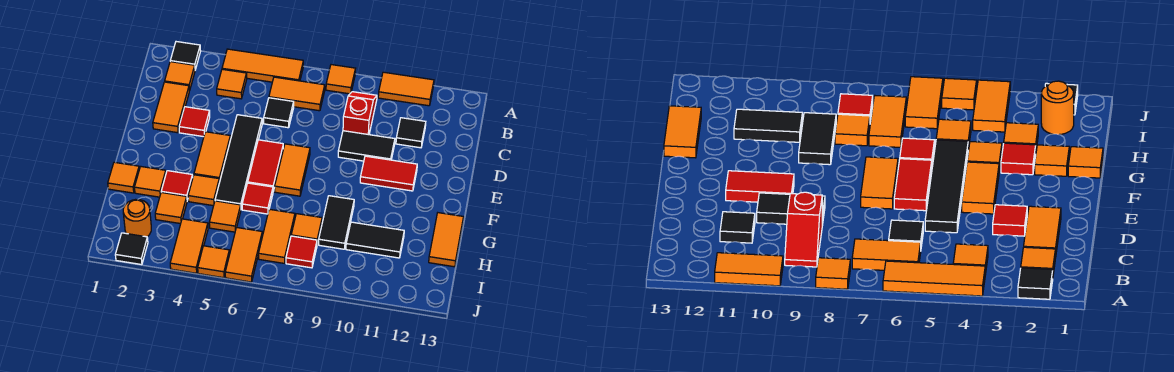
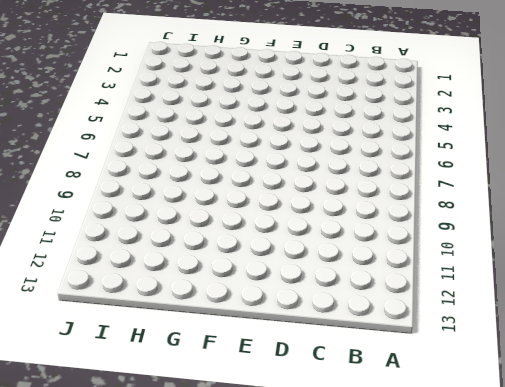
none -> black 1x1 tile [170,42,201,70]
none -> orange 1x3 tile [222,49,303,82]
none -> orange 1x1 tile [326,65,355,94]
none -> orange 1x2 tile [378,72,434,106]

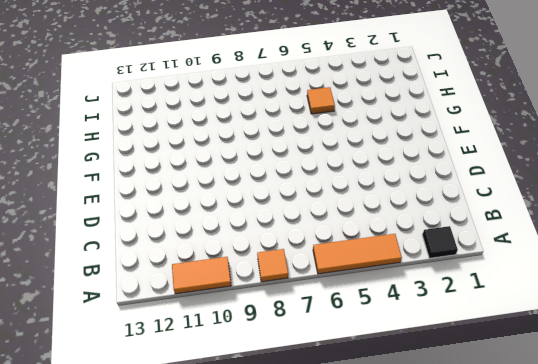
none -> orange 1x1 tile [165,62,195,91]
none -> orange 1x1 tile [217,69,247,99]
none -> orange 1x2 tile [269,77,325,111]
none -> red 1x2 slope [343,92,377,135]

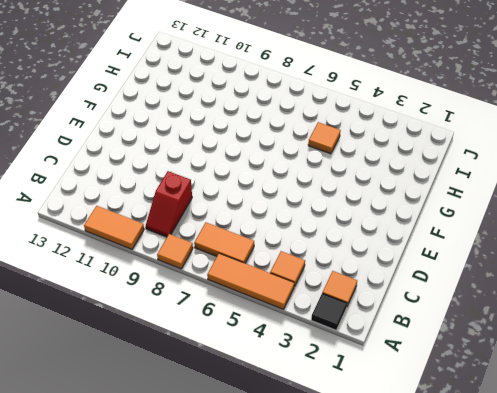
none -> orange 1x2 tile [153,82,189,133]
none -> black 1x1 tile [264,98,294,128]
none -> black 1x1 tile [396,118,426,148]
none -> red 1x1 tile [179,107,210,137]

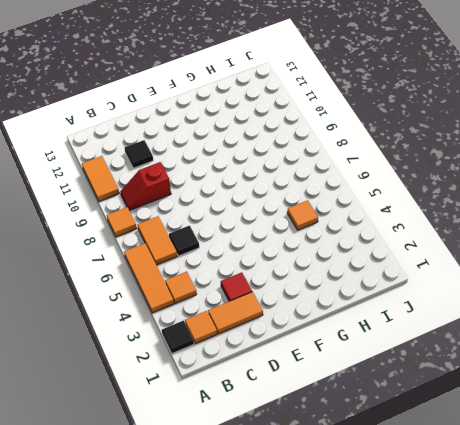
none -> black 1x4 tile [215,115,262,208]
none -> black 1x2 tile [338,131,395,161]
none -> orange 1x2 tile [194,132,231,183]
none -> red 1x2 tile [248,140,283,191]

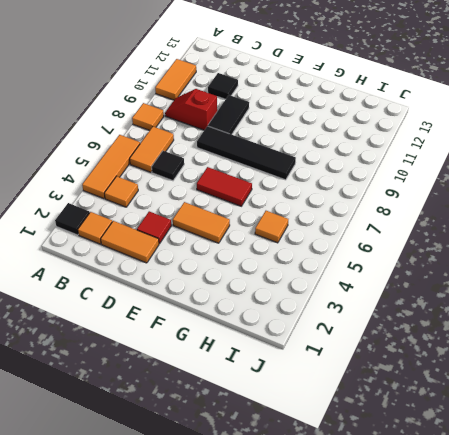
black 1x4 tile [197,126,296,180] -> black 1x4 tile moved to [215,115,262,208]
none -> orange 1x2 tile [275,144,310,196]
none -> red 1x2 tile [360,156,417,191]
none -> orange 1x1 tile [108,162,139,193]
none -> orange 1x1 tile [135,167,166,197]

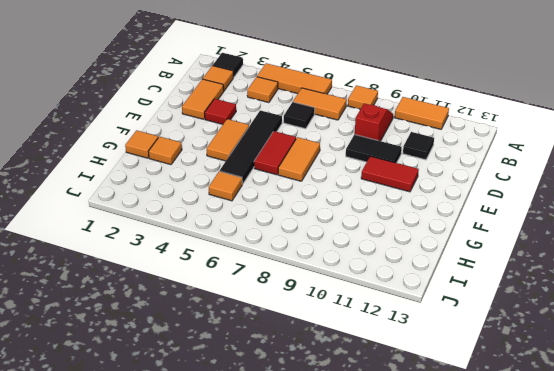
none -> red 1x1 tile [161,171,193,200]
none -> orange 1x1 tile [188,175,219,206]
none -> red 1x1 tile [242,183,273,214]
none -> black 1x2 tile [319,196,354,249]

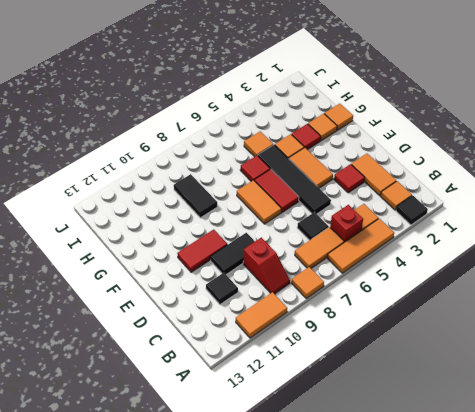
red 1x1 brick [330,205,363,242] -> none
none -> orange 1x2 tile [429,213,463,267]
none -> orange 1x1 tile [155,193,187,224]
none -> orange 1x2 tile [258,209,295,263]
none -> orange 1x1 tile [291,214,322,244]

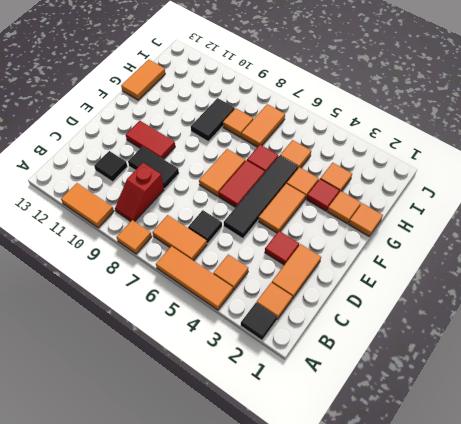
none -> black 1x2 tile [346,222,404,258]
none -> orange 1x1 round brick [123,200,151,237]
none -> orange 1x2 tile [170,219,208,273]
none -> orange 1x2 tile [225,228,262,282]

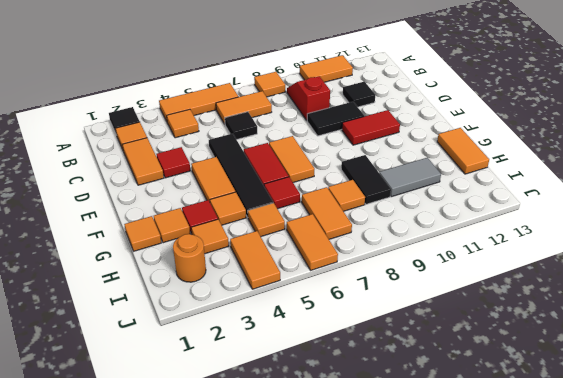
grey 1x2 tile [379,158,441,197] -> black 1x2 tile [346,222,404,258]
none -> red 1x1 tile [286,236,317,268]
none -> black 1x1 tile [115,233,148,265]
none -> orange 1x1 tile [198,246,230,278]

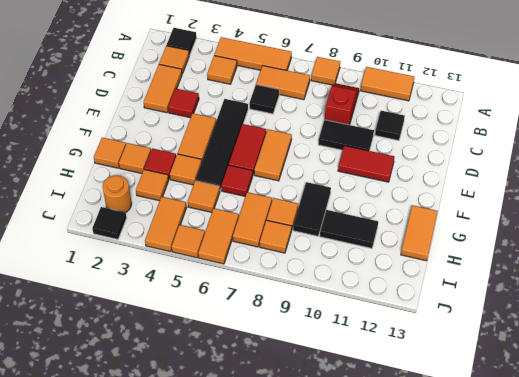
orange 1x1 tile [260,220,292,253] -> red 1x1 tile [286,236,317,268]

